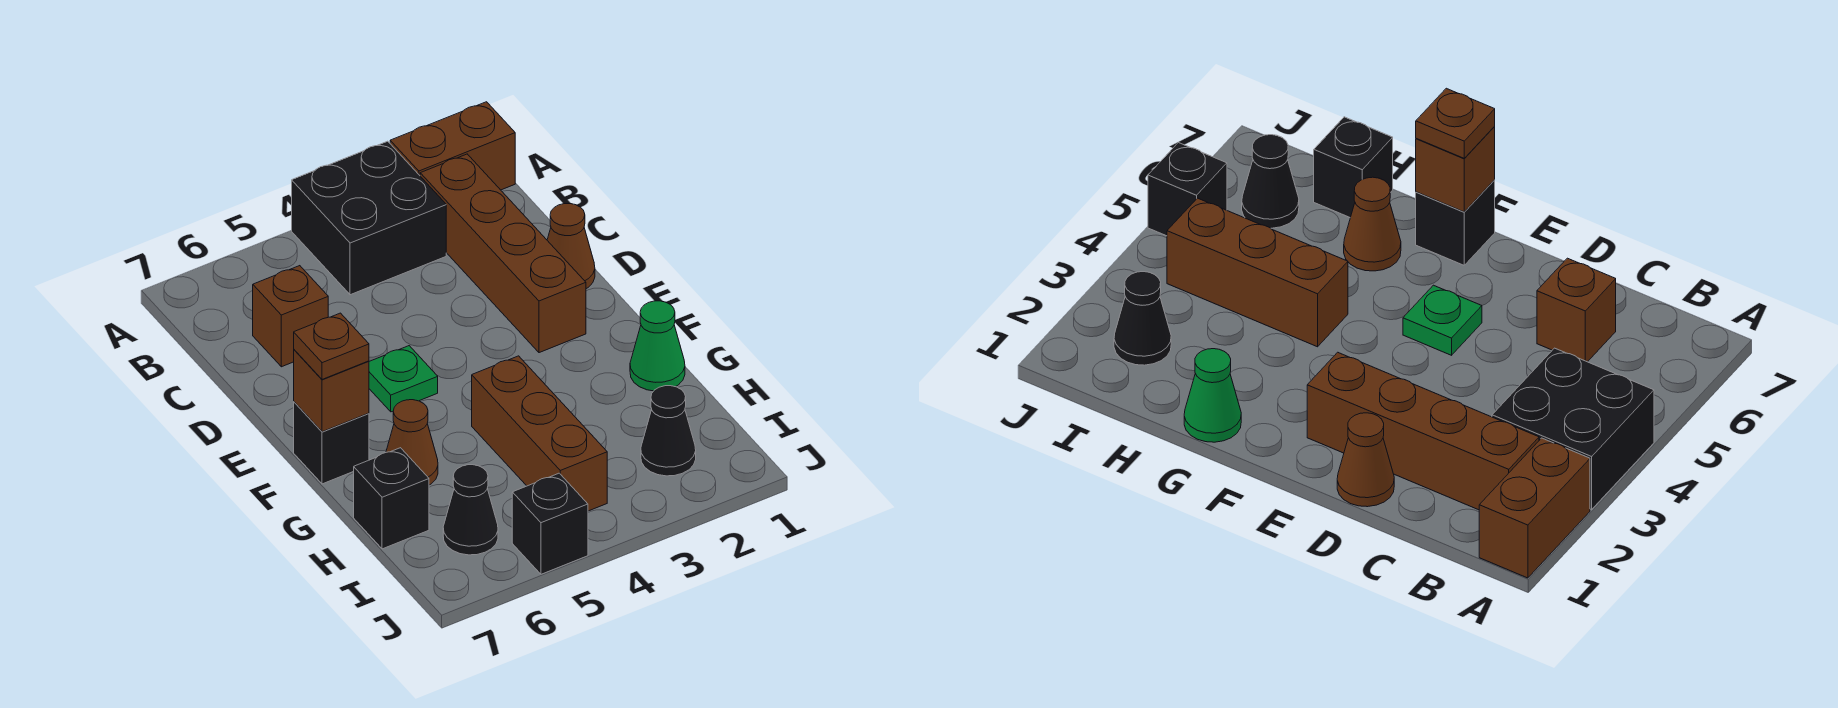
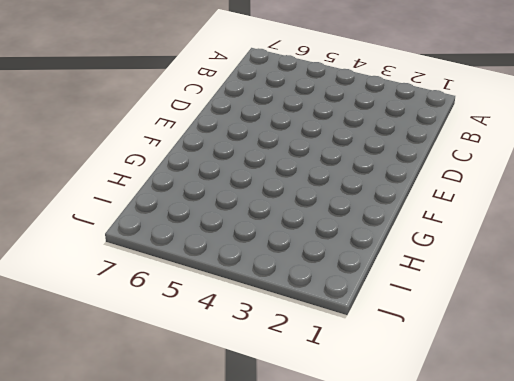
none -> brown 1x2 brick [390,102,515,190]
none -> black 2x2 brick [292,141,446,295]
none -> brown 1x4 brick [420,154,586,353]

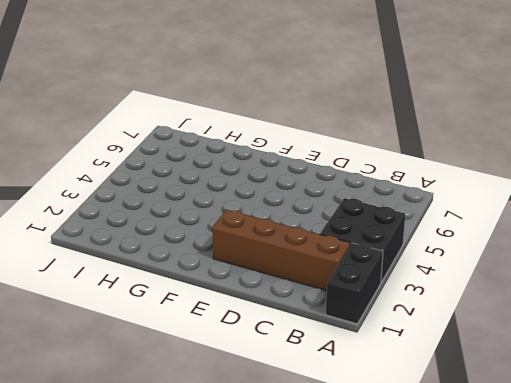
black 1x2 brick [326,243,383,324] -> brown 1x2 brick [390,102,515,190]
none -> brown 1x1 brick [253,266,328,367]
none -> brown 1x1 cone [547,204,595,289]
none -> green 1x1 plate [369,346,438,412]

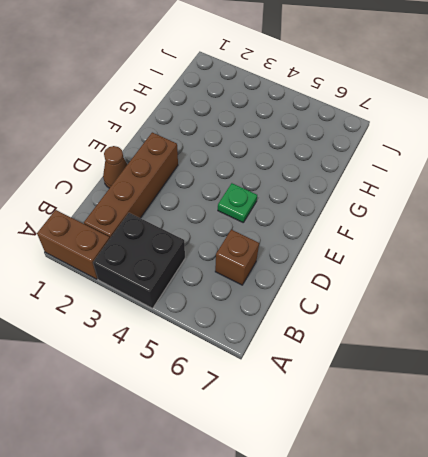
none -> black 1x1 brick [294,402,369,484]
none -> green 1x1 cone [630,301,685,391]
none -> brown 1x3 brick [472,356,607,511]

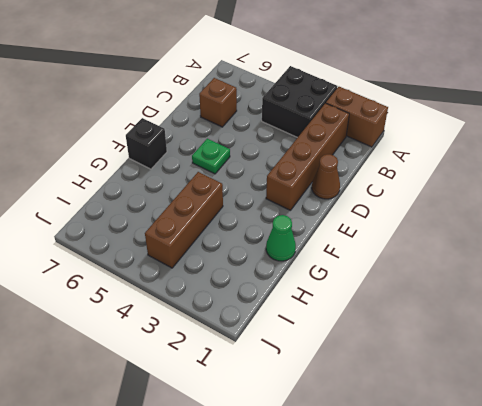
none -> brown 1x1 cone [386,400,438,485]
none -> black 1x1 brick [354,448,429,549]
none -> black 1x1 cone [641,386,696,476]

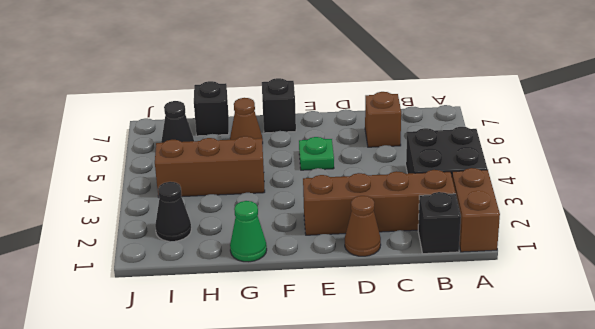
black 1x1 brick [418,192,461,254] -> black 1x1 brick moved to [512,473,588,574]
none -> brown 1x1 brick [294,350,369,432]
none -> brown 1x1 plate [294,313,369,379]

